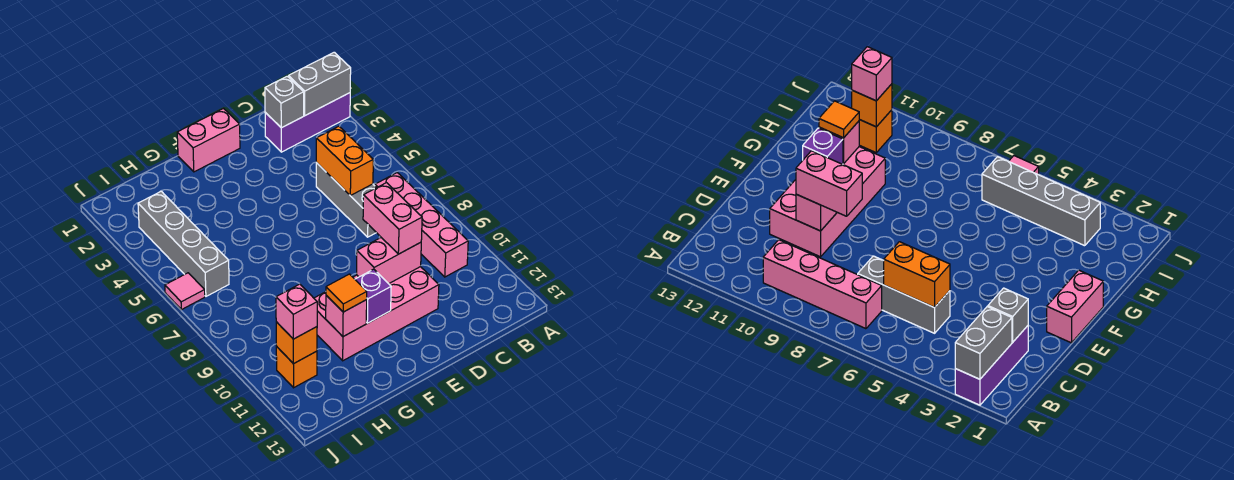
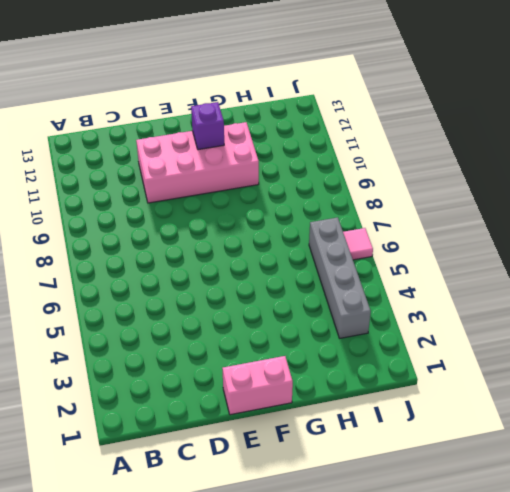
none -> purple 1x3 brick [265,93,350,152]
none -> pink 1x4 brick [375,173,468,277]
none -> grey 1x3 brick [316,163,377,237]

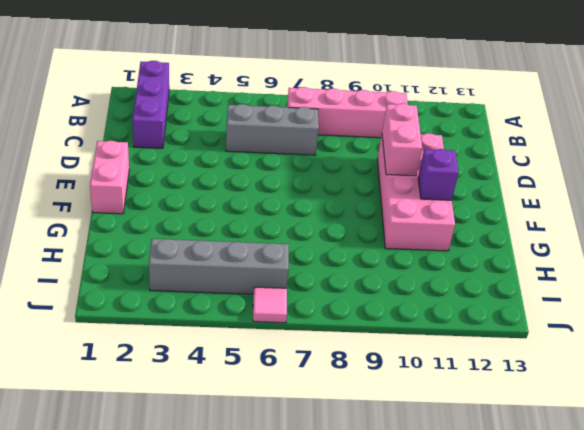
none -> orange 1x1 brick [276,347,317,388]
none -> grey 1x2 brick [289,52,351,115]
none -> grey 1x1 brick [265,76,304,128]

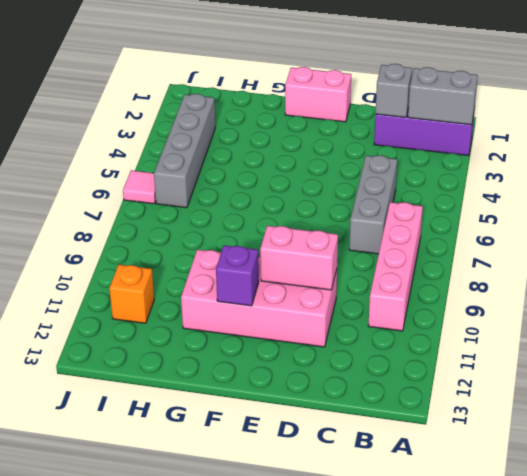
none -> orange 1x2 brick [316,126,373,196]
none -> pink 1x1 brick [326,295,367,337]
none -> orange 1x1 brick [276,322,317,364]

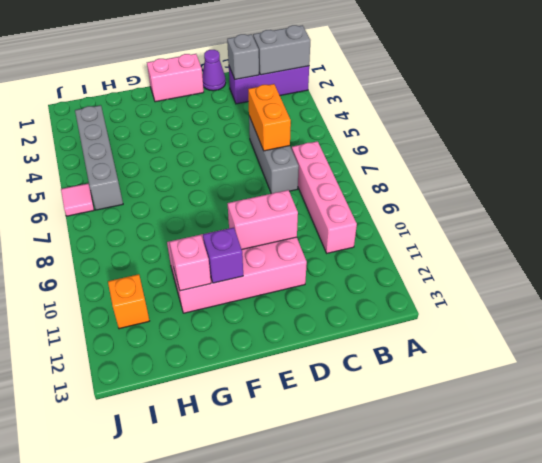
purple 1x1 cone [202,50,226,91] -> none
none -> orange 1x1 brick [276,322,317,364]
none -> pink 1x2 brick [363,183,422,254]
none -> orange 1x1 tile [326,274,367,312]

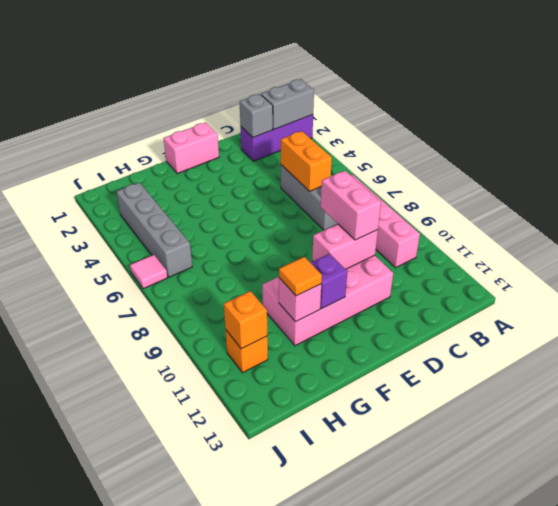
none -> pink 1x1 brick [276,284,317,339]

